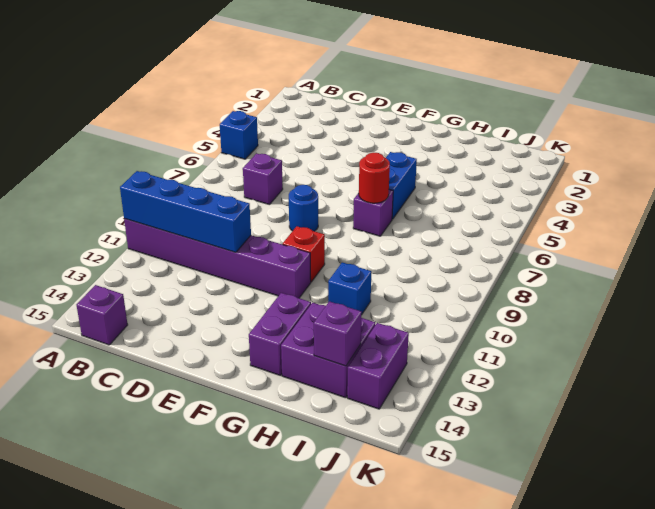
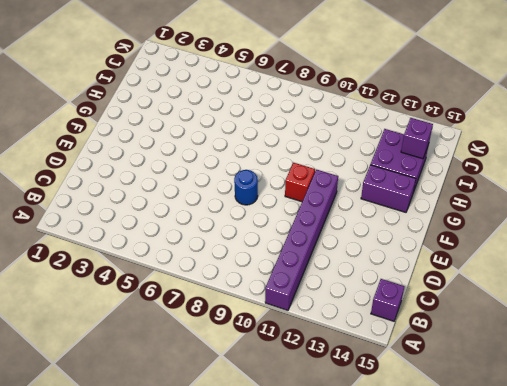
none -> blue 1x1 brick [220,111,258,159]
none -> purple 1x1 brick [243,153,283,205]
none -> blue 1x2 brick [386,152,417,219]

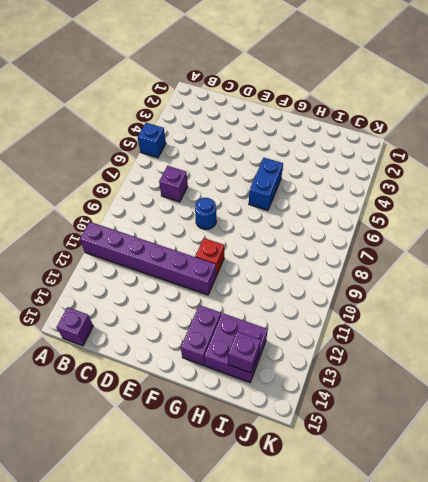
none -> purple 1x1 brick [353,190,393,236]
none -> blue 1x1 brick [328,262,371,315]
none -> purple 1x2 brick [347,323,409,409]

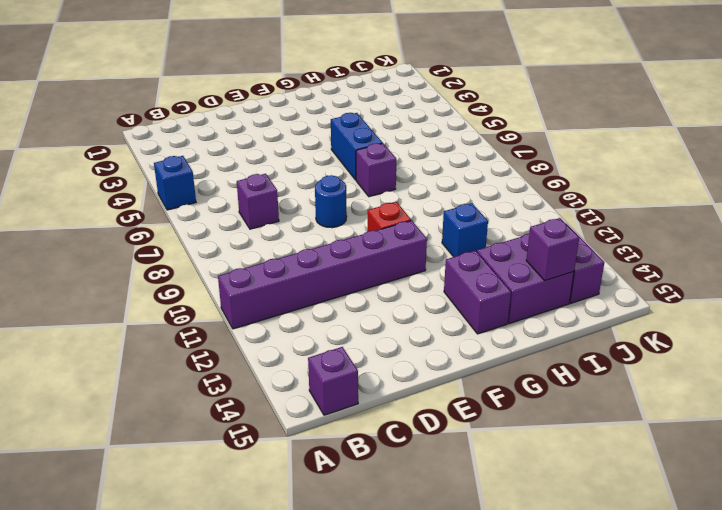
none -> blue 1x4 brick [120,171,251,252]
none -> red 1x1 round brick [359,153,390,203]

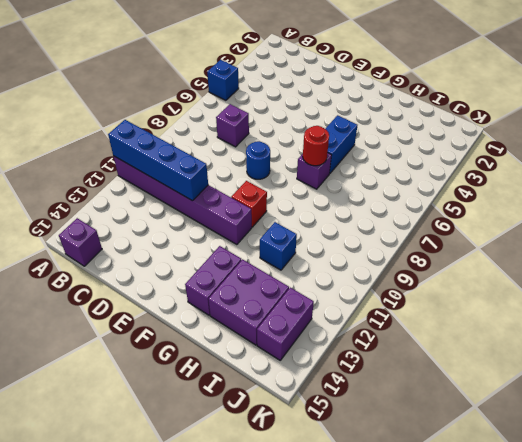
none -> purple 1x1 brick [314,301,362,366]

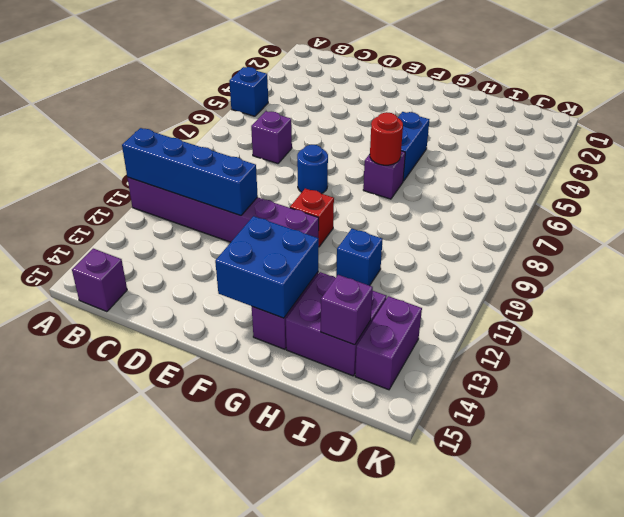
blue 2x2 brick [215,216,319,318] -> none

